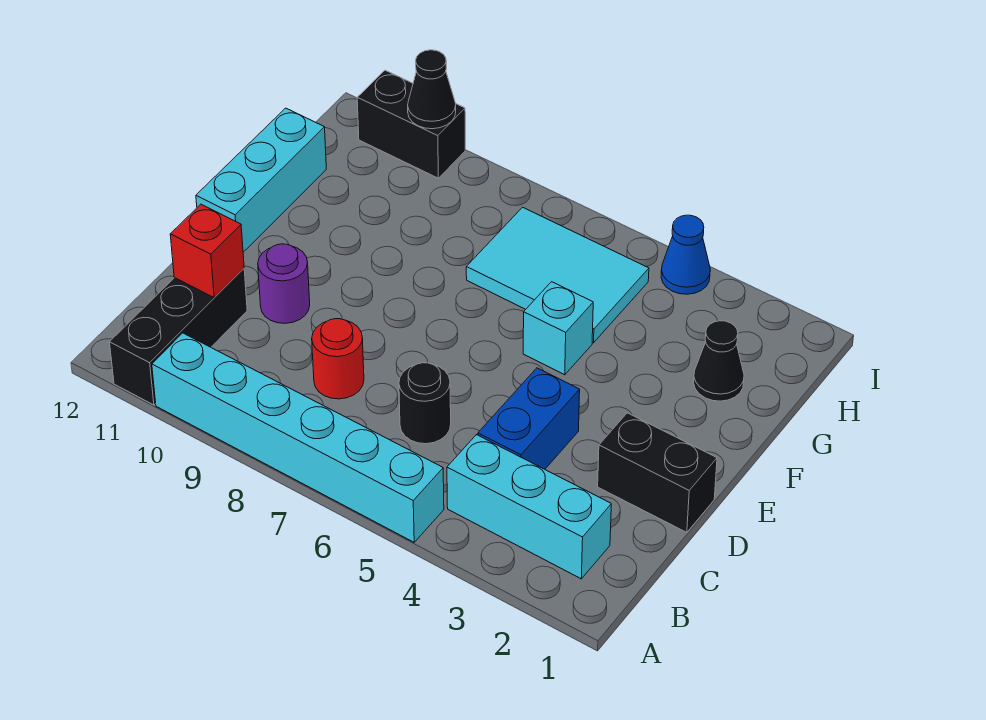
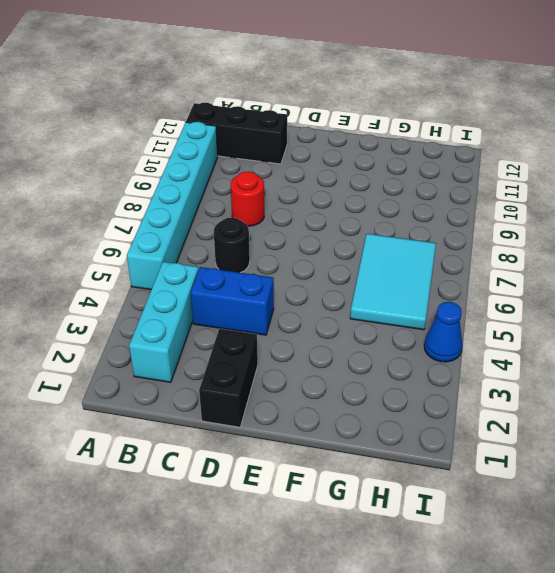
none -> purple 1x1 round brick [258,244,310,323]
none -> cyan 1x3 brick [196,108,326,252]
none -> cyan 1x1 brick [523,282,593,375]

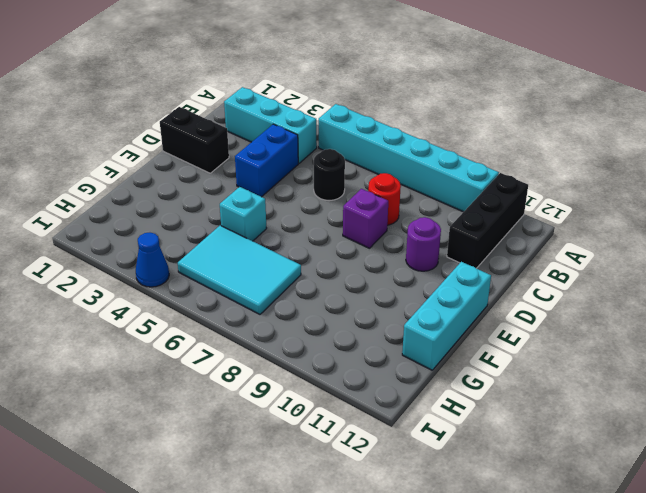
purple 1x1 brick [343,189,388,248] -> none
none -> black 1x1 cone [694,321,744,401]
none -> black 1x2 brick [357,70,465,178]
none -> red 1x1 brick [170,204,244,298]

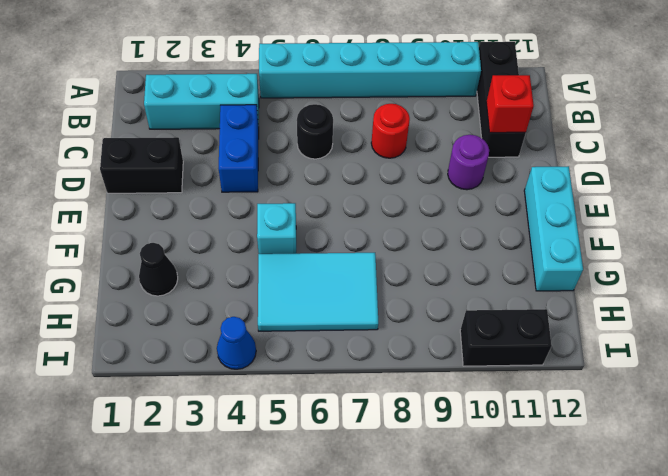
none -> black 1x1 cone [408,50,456,129]

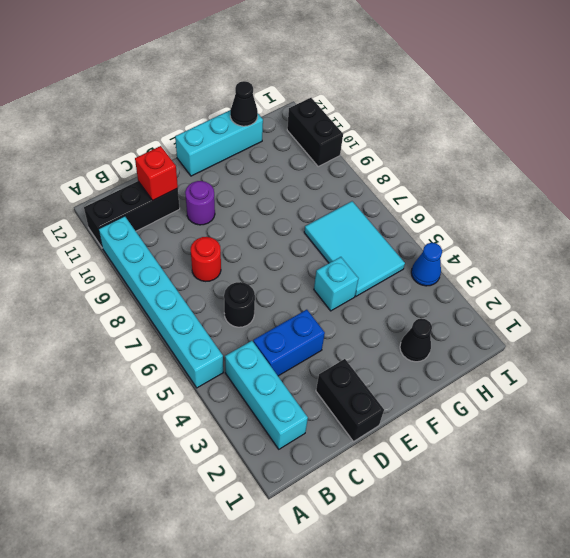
black 1x1 cone [230,81,258,126] -> black 1x1 cone moved to [408,50,456,129]

